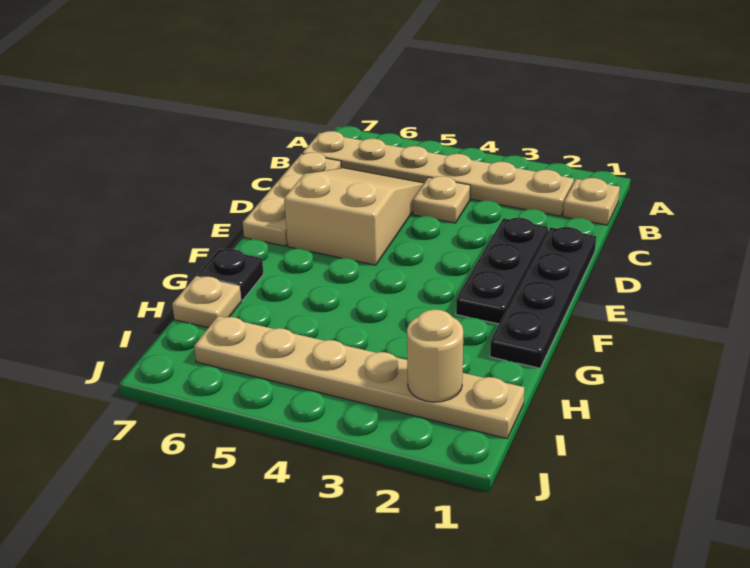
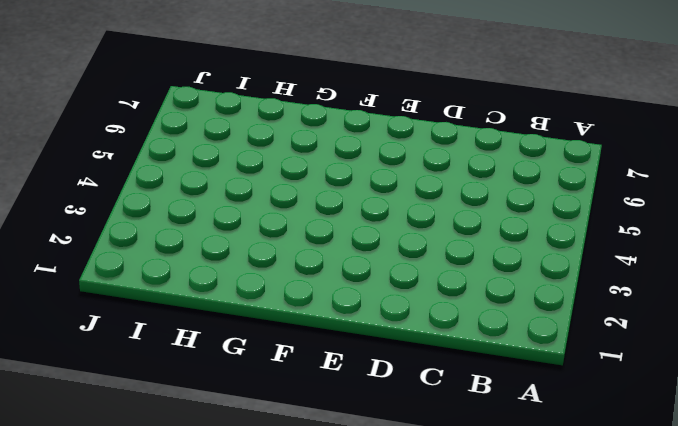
none -> tan 1x1 plate [563,178,620,225]
none -> tan 1x6 plate [302,131,574,216]

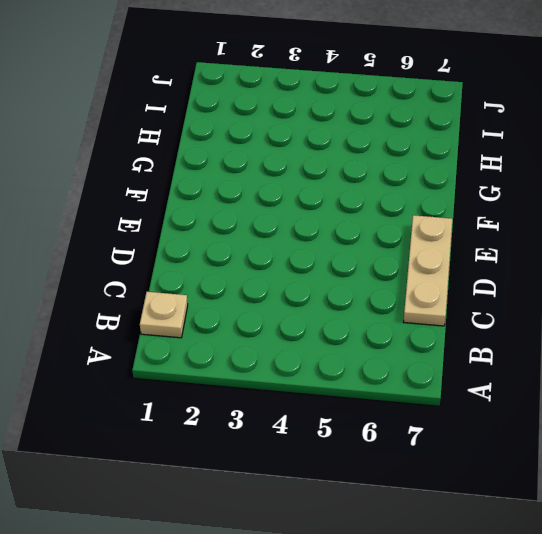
none -> tan 1x6 plate [302,131,574,216]
none -> tan 1x1 plate [413,176,470,223]

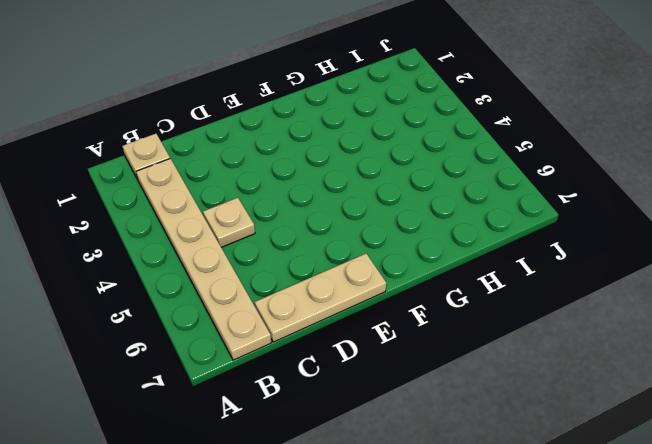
none -> tan 2x3 slope [284,168,424,265]
none -> black 1x4 plate [490,227,596,368]

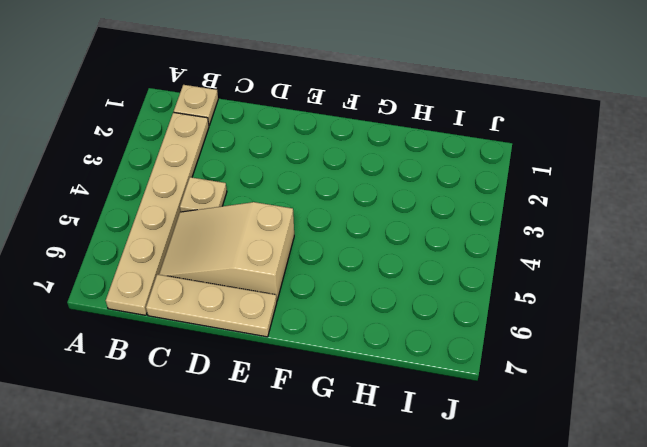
none -> black 1x4 plate [490,227,596,368]
none -> black 1x3 plate [456,218,548,324]

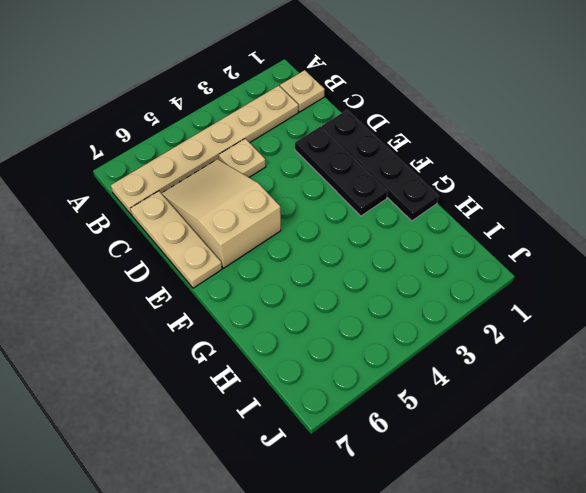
none -> black 1x1 plate [197,249,263,301]
none -> tan 1x1 plate [172,276,241,328]

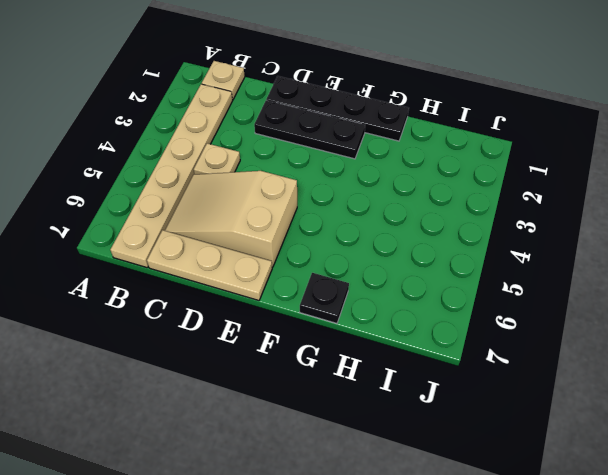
none -> tan 1x1 plate [172,276,241,328]
none -> tan 1x6 plate [194,316,525,439]

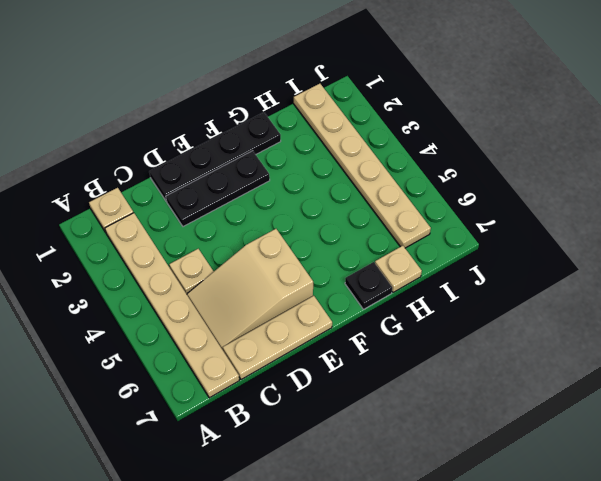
none -> tan 1x1 round brick [407,310,463,402]

